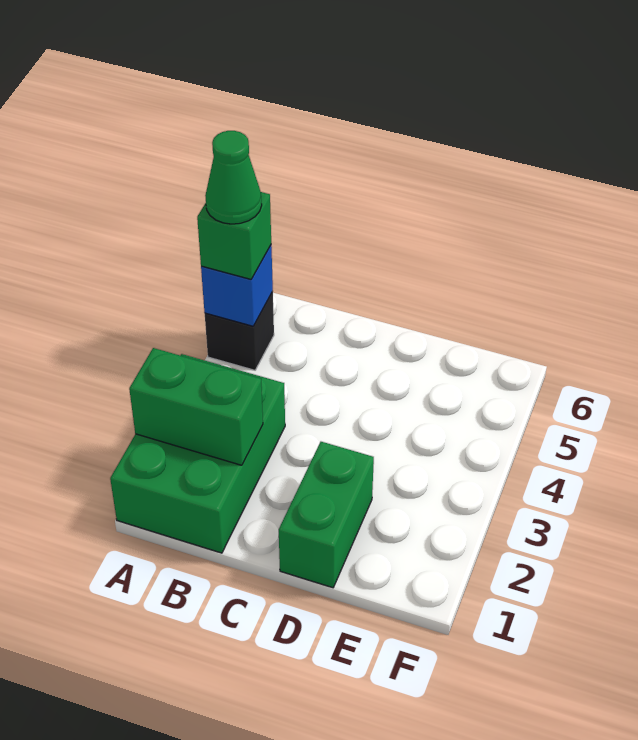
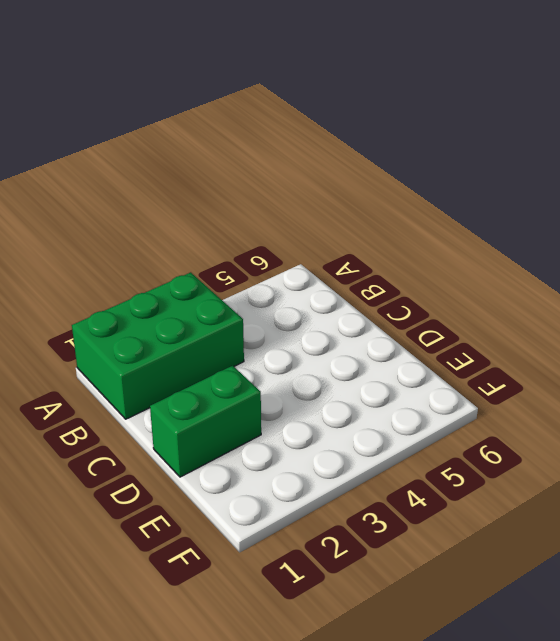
none -> black 1x1 brick [205,292,274,370]
none -> green 1x2 brick [129,348,263,465]

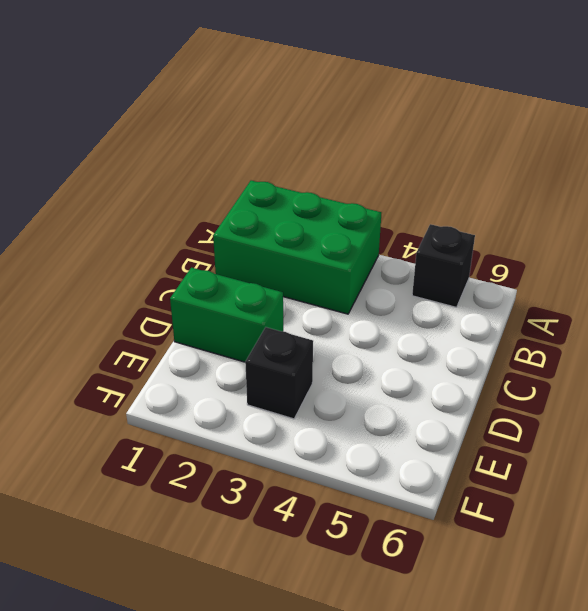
black 1x1 brick [245,327,313,419] -> none
none -> green 1x2 brick [129,348,263,465]
none -> blue 1x1 brick [201,246,273,326]

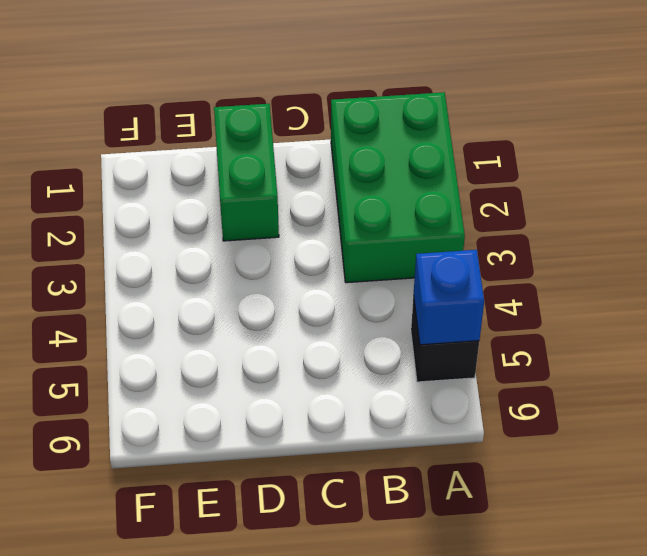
none -> green 1x2 brick [129,348,263,465]
none -> green 1x1 brick [197,192,271,279]

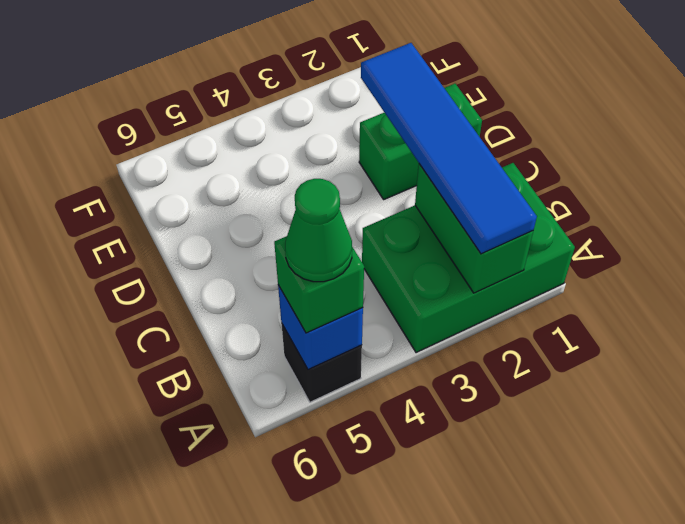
blue 1x4 tile [361,43,537,254] -> none

